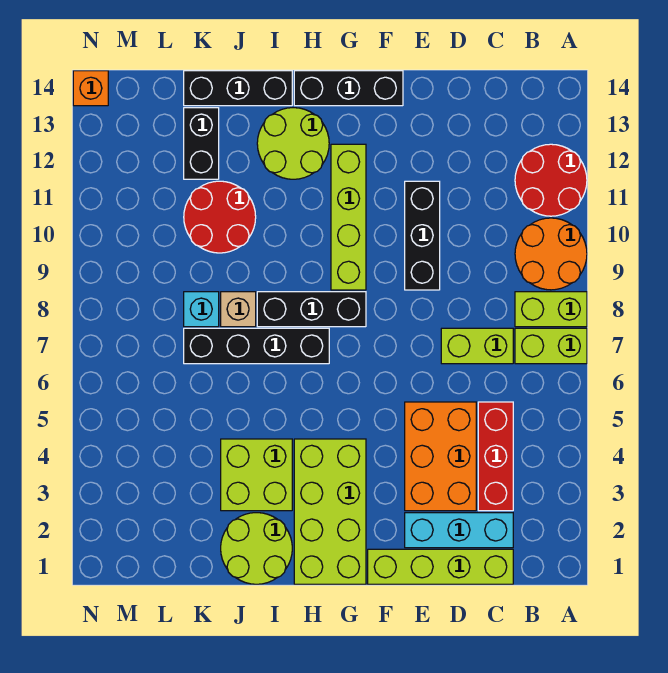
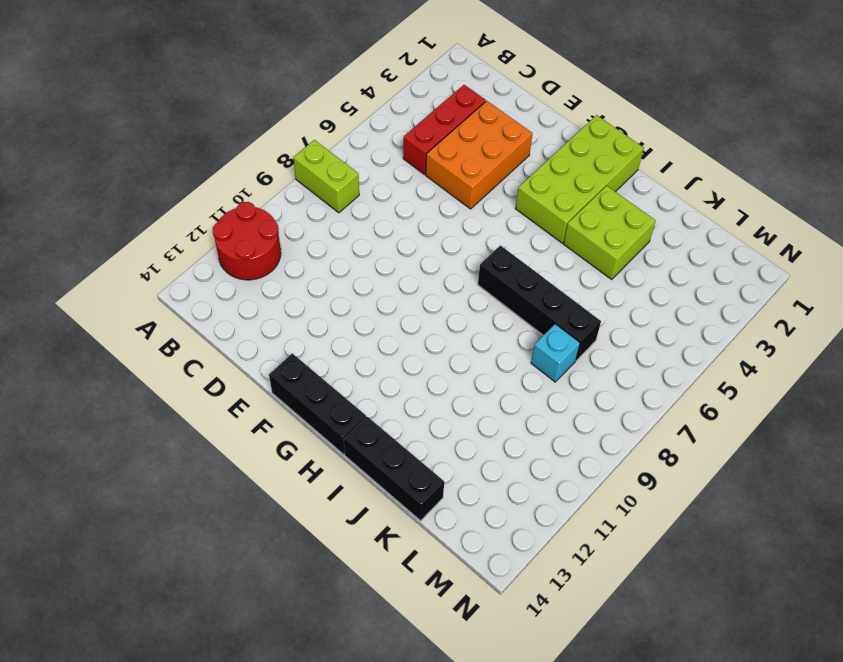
none -> lime 1x2 brick [515,328,587,364]
none -> orange 2x2 round brick [515,218,587,290]
none -> lime 1x4 brick [368,549,513,584]

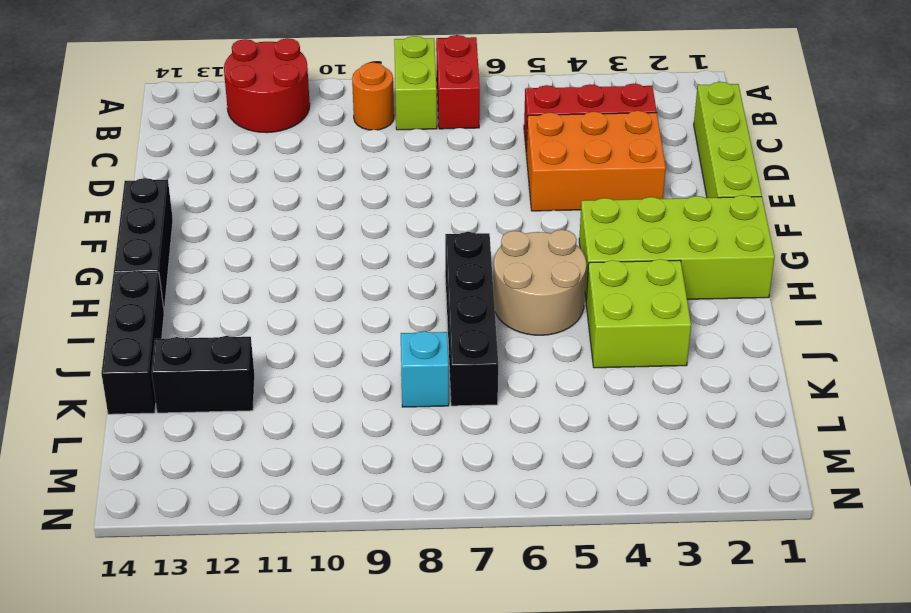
red 1x2 brick [436,35,480,129] -> lime 1x2 brick [515,328,587,364]
orange 1x1 round brick [352,62,394,130] -> orange 2x2 round brick [515,218,587,290]
tan 2x2 round brick [493,230,586,335] -> none
none -> cyan 1x3 brick [405,513,513,548]
none -> lime 1x2 brick [441,328,513,364]
none -> black 1x3 brick [405,181,440,290]

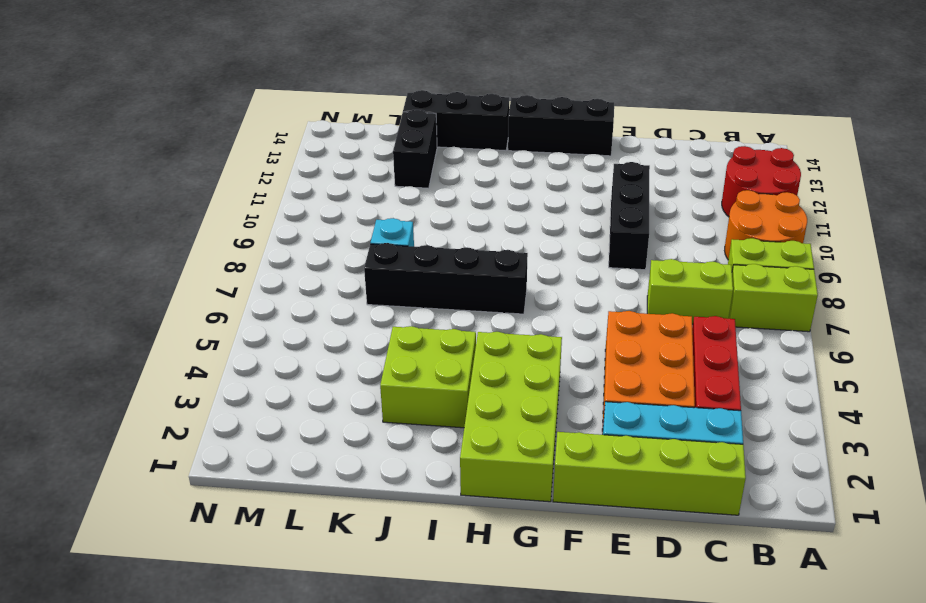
none -> black 1x3 brick [257,292,366,327]
none -> lime 1x4 brick [331,144,366,290]
none -> lime 2x2 round brick [257,108,329,179]

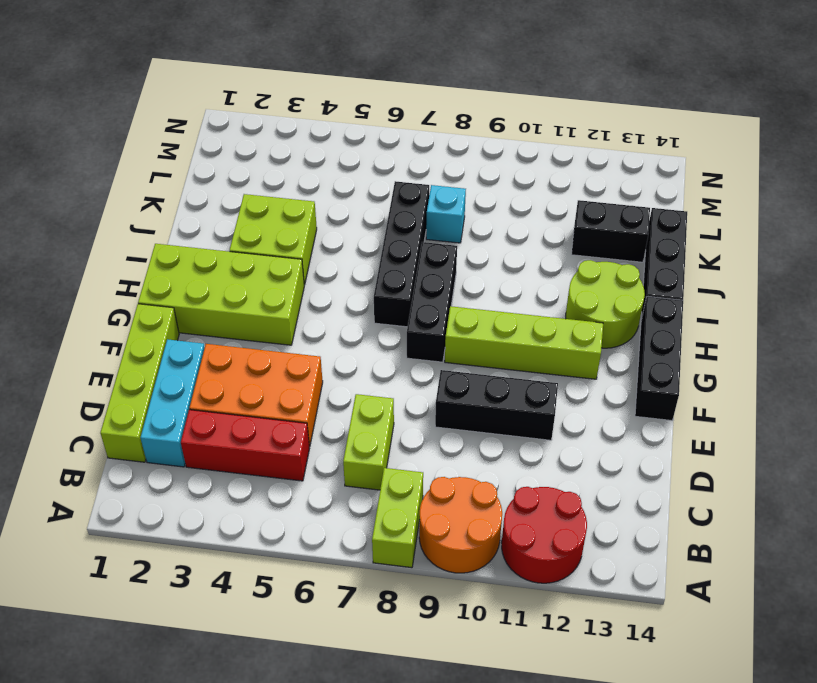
none -> lime 1x2 brick [515,328,587,364]
none -> lime 2x2 round brick [221,513,292,584]
none -> tan 1x1 brick [221,292,256,327]

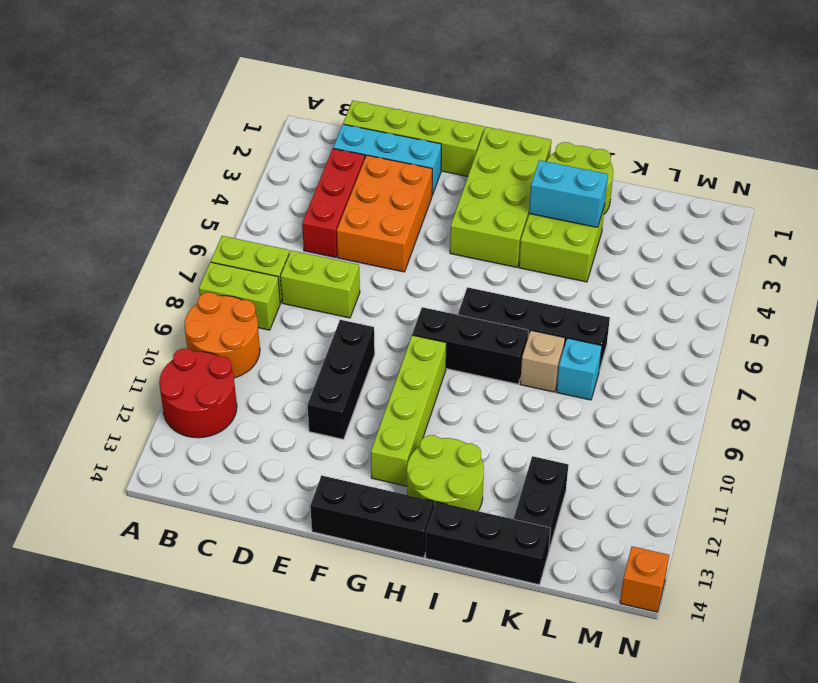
cyan 1x2 brick [529,160,608,227] -> none
none -> red 2x2 round brick [184,181,256,253]

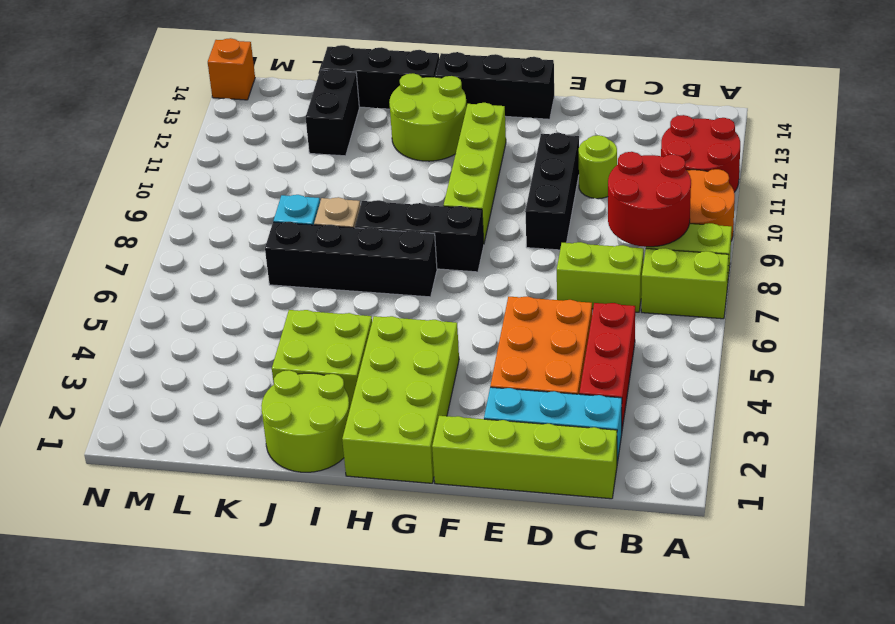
red 2x2 round brick [608,152,691,247] -> red 2x2 round brick moved to [184,181,256,253]
lime 1x1 round brick [579,135,617,199] -> none

